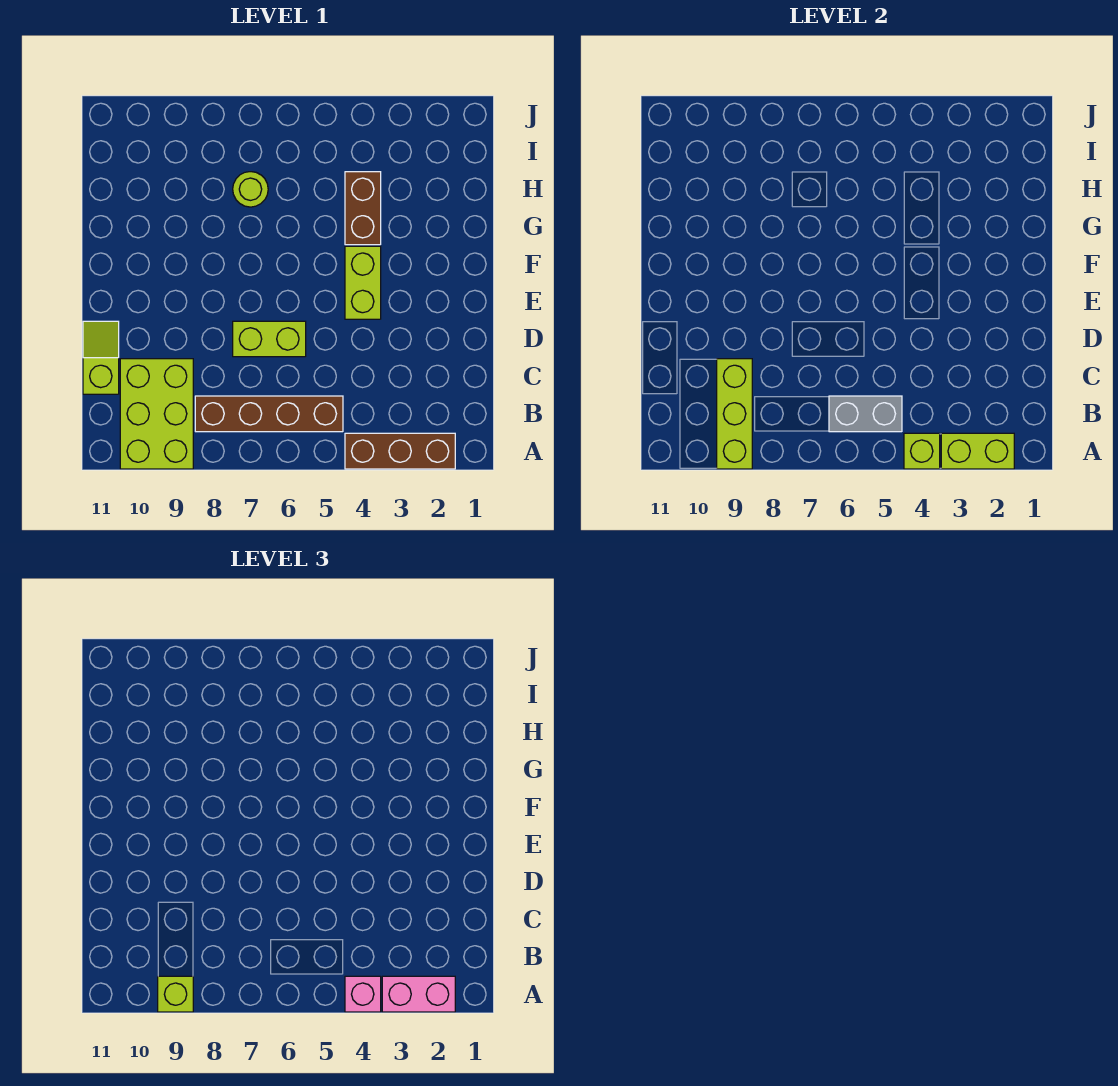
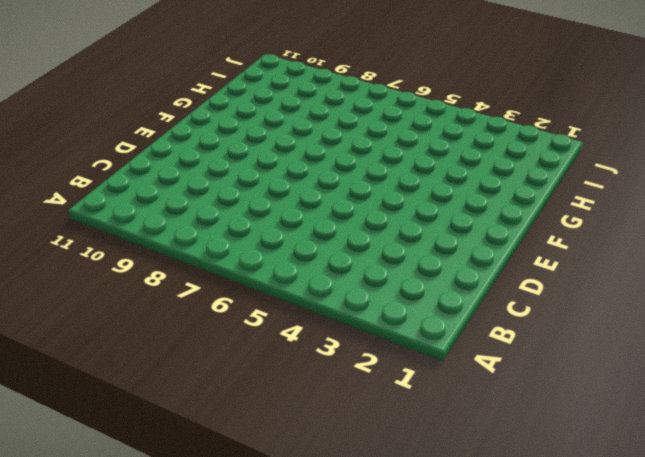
none -> brown 1x3 brick [345,433,455,469]
none -> lime 2x3 brick [120,359,193,469]
none -> brown 1x4 brick [195,396,343,432]

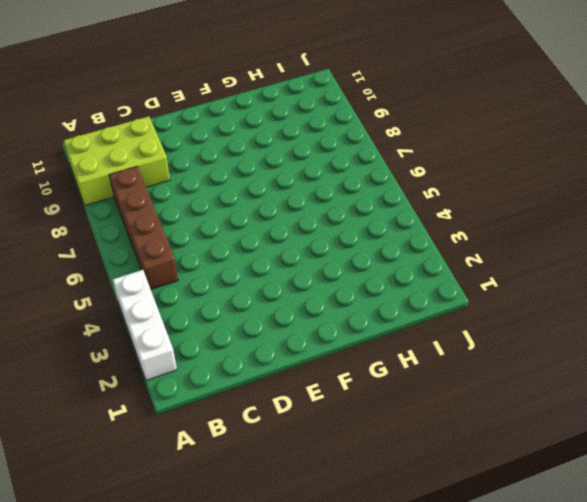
white 1x3 brick [113,270,177,380] -> brown 1x3 brick [345,433,455,469]
none -> lime 1x2 slope [83,321,119,394]
none -> lime 1x2 brick [233,321,306,357]
none -> lime 1x2 brick [345,246,381,319]

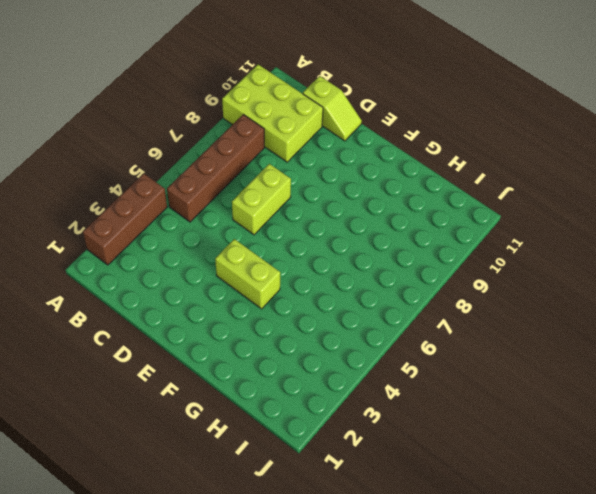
none -> brown 1x2 brick [345,172,381,245]
none -> lime 1x1 round brick [233,172,268,207]
none -> lime 1x2 brick [941,433,1014,469]

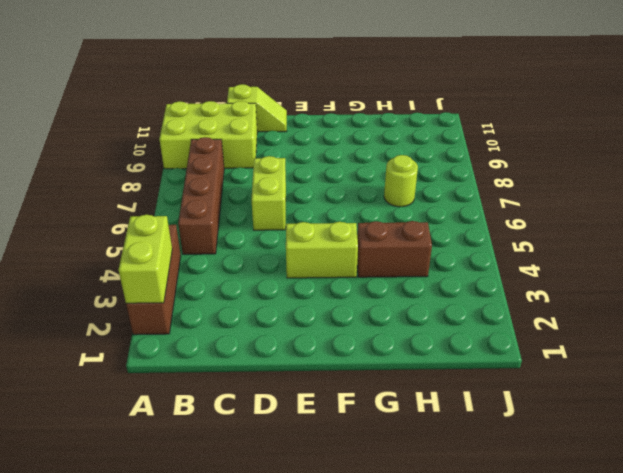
none -> lime 1x1 brick [904,433,940,469]
none -> lime 1x3 brick [717,359,752,469]
none -> grey 1x2 brick [829,396,902,432]

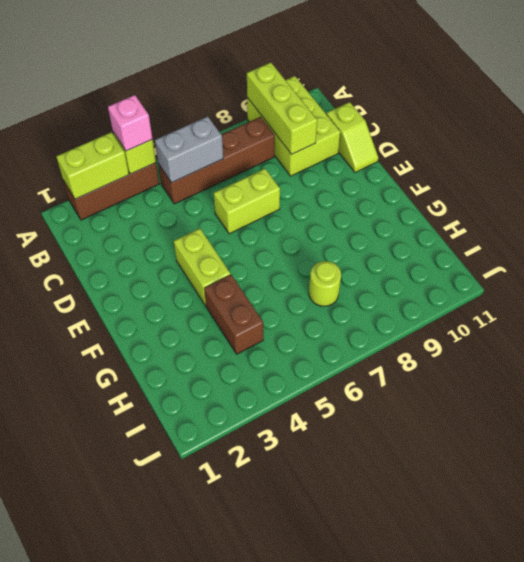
none -> pink 1x2 brick [382,976,455,1012]
none -> lime 1x1 brick [158,976,193,1012]

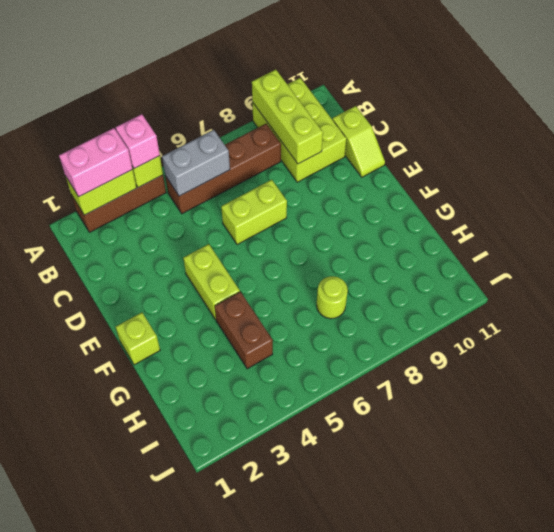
lime 1x1 brick [116,313,160,365] -> lime 1x1 brick moved to [158,976,193,1012]

